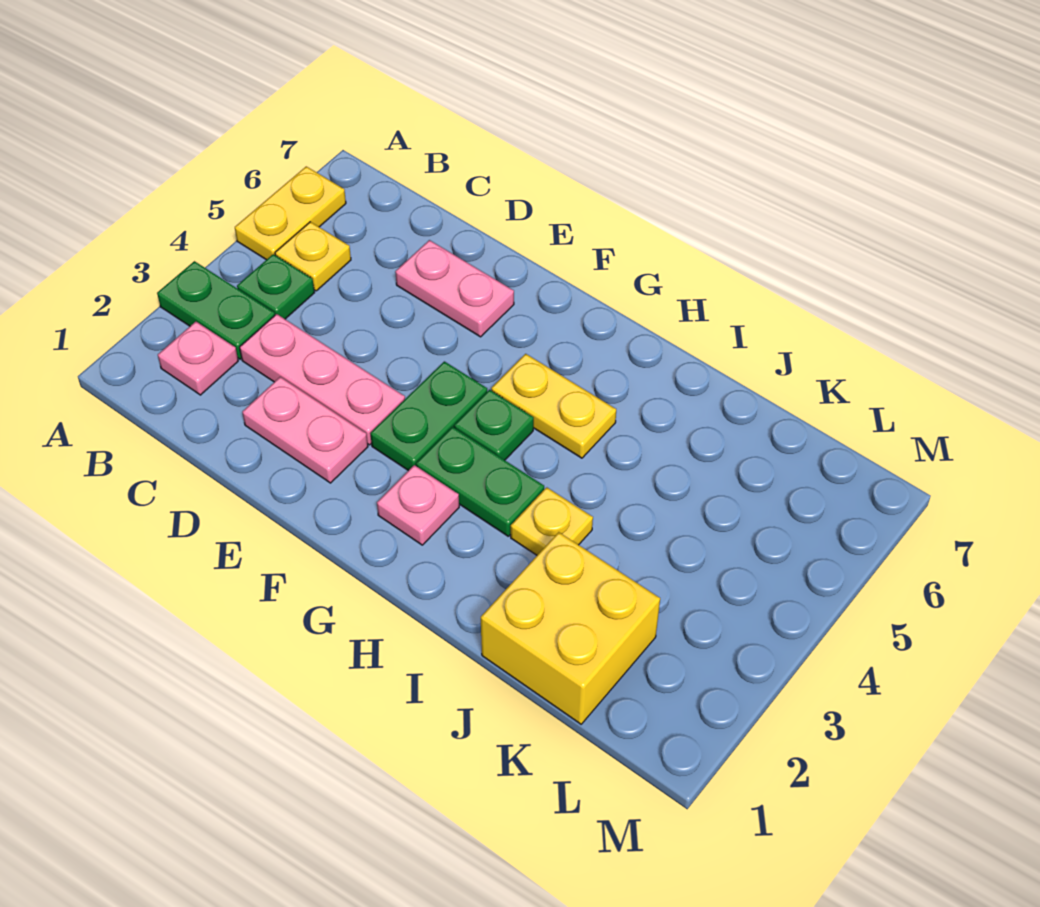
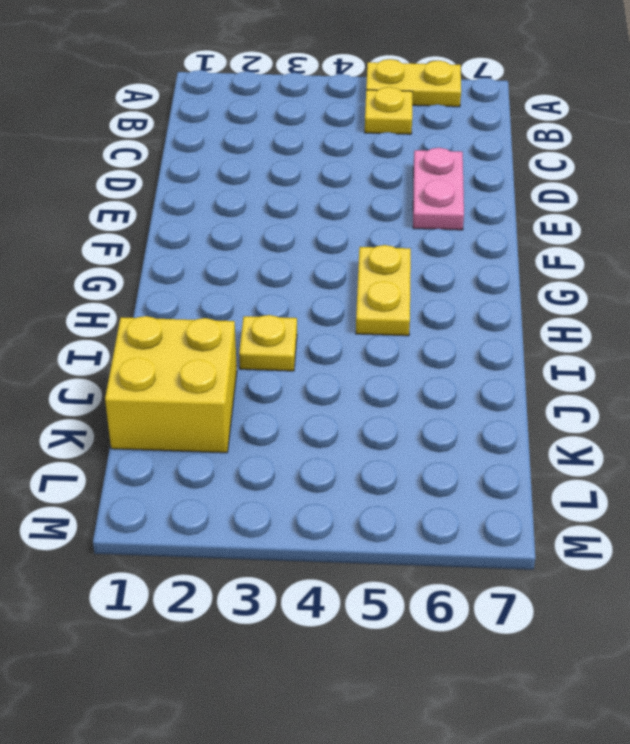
none -> green 1x2 plate [157,261,275,359]
none -> pink 1x1 plate [158,322,238,395]
none -> green 1x1 plate [237,254,314,319]

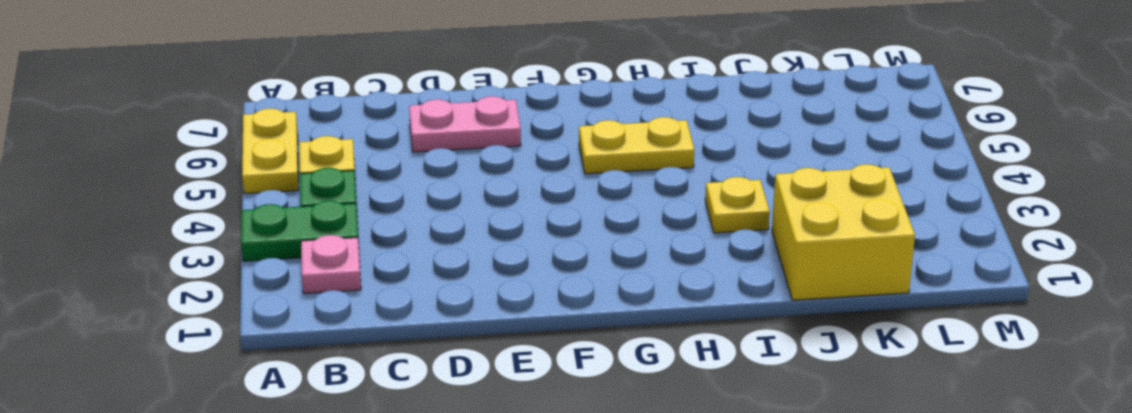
none -> pink 1x3 plate [240,314,405,445]
none -> pink 1x2 plate [242,377,368,483]
none -> green 1x2 plate [370,361,487,471]

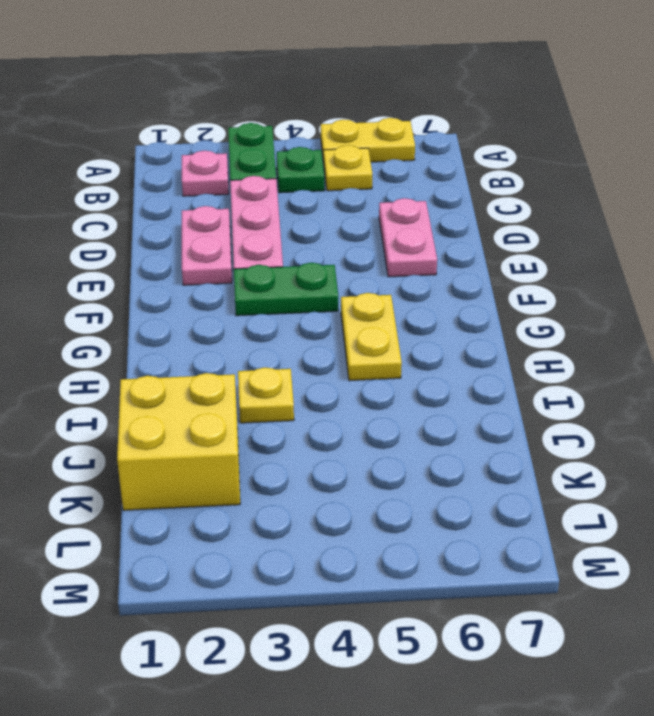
none -> pink 1x1 plate [377,465,459,545]
none -> green 1x2 plate [416,427,544,536]
none -> green 1x1 plate [454,390,534,460]

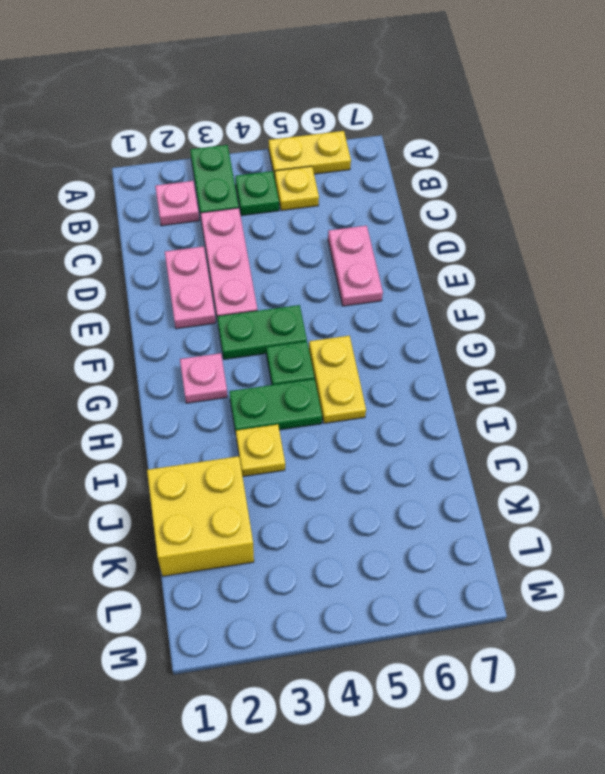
green 1x2 plate [229,379,322,433] -> green 1x2 plate turned to [416,427,544,536]

